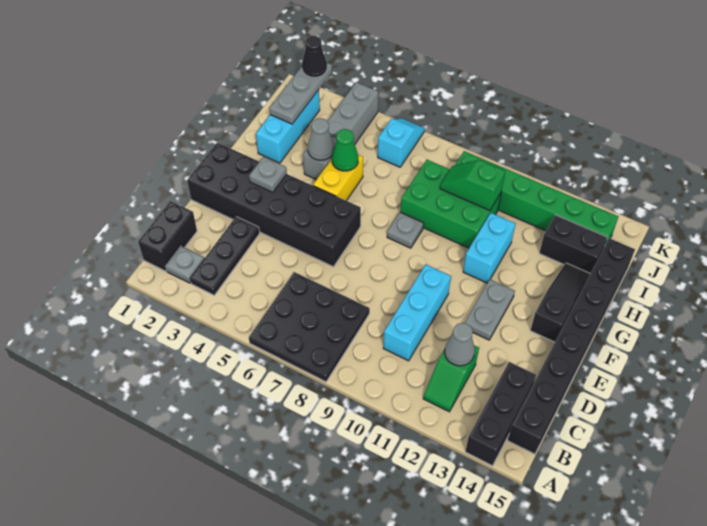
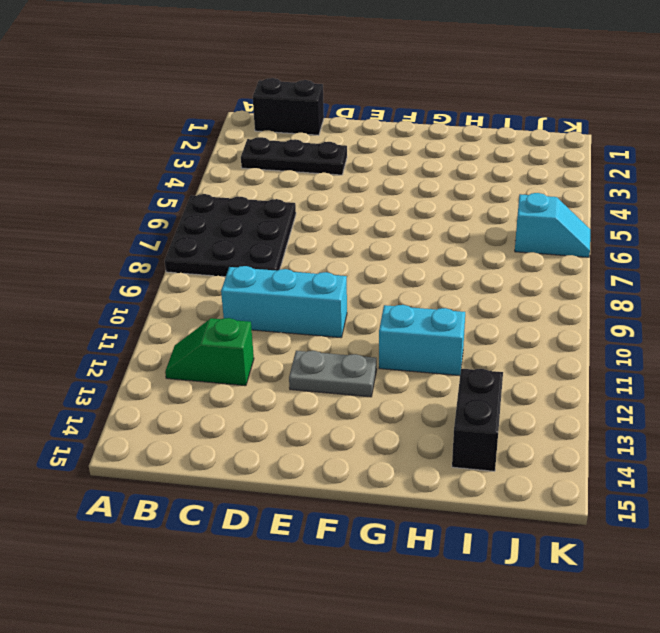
none -> black 1x3 brick [465,362,536,466]
none -> grey 1x1 plate [166,246,204,283]
none -> black 1x8 brick [508,238,635,454]

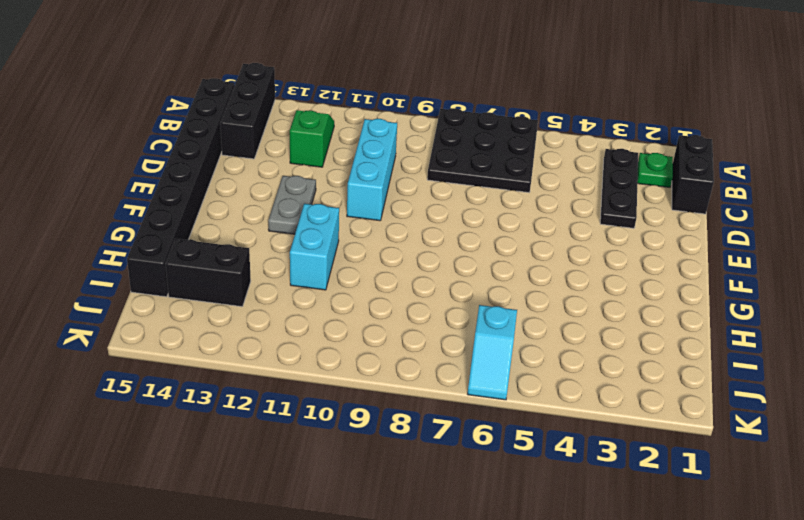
green 1x1 plate [637,153,673,187] -> grey 1x1 plate [166,246,204,283]
none -> black 2x6 brick [187,143,361,267]
none -> black 1x3 slope [530,263,590,342]
none -> yellow 1x2 brick [313,155,363,201]

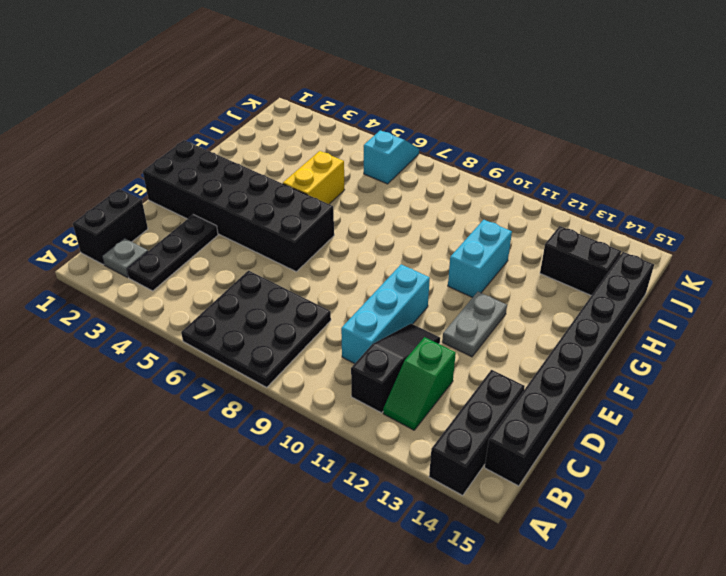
black 1x3 slope [351,324,440,413] -> black 1x3 slope moved to [530,263,590,342]
none -> grey 1x1 plate [387,212,424,248]
none -> cyan 1x3 brick [256,90,320,163]
none -> grey 1x4 brick [303,82,378,180]

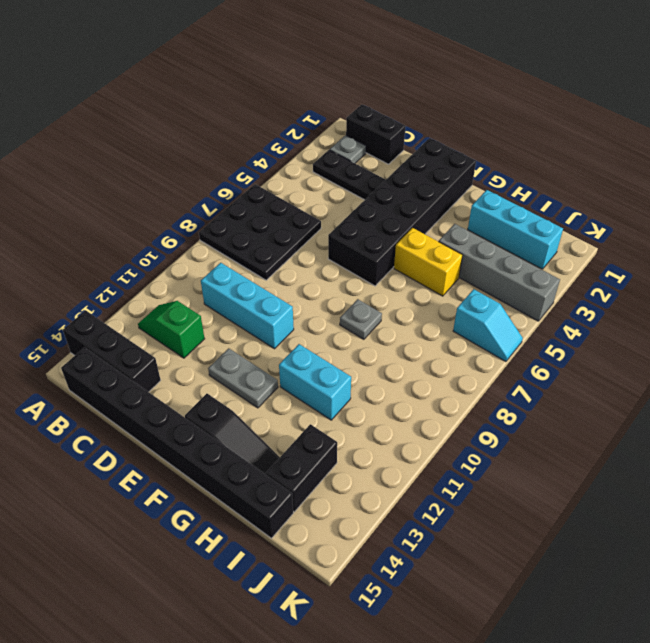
none -> green 2x3 brick [401,160,501,248]
none -> green 1x6 brick [455,151,618,245]
none -> grey 1x1 cone [445,323,475,366]

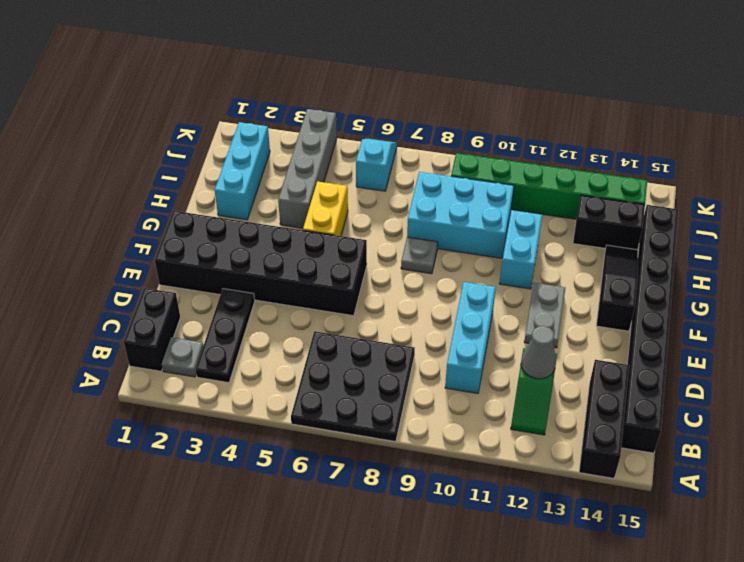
cyan 2x3 brick [407,172,514,258] -> green 2x3 brick [401,160,501,248]
none -> grey 1x1 plate [249,157,287,192]
none -> grey 1x1 cone [308,118,334,160]
none -> green 1x1 cone [332,129,358,171]

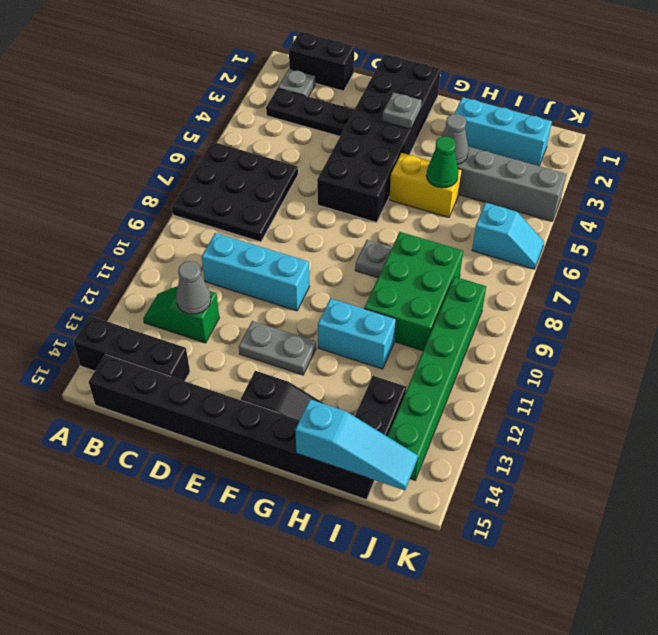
cyan 1x3 slope [295,399,418,490] -> none
none -> grey 1x3 plate [269,63,332,124]
none -> green 1x2 slope [440,160,505,211]
none -> black 1x1 cone [302,36,327,78]

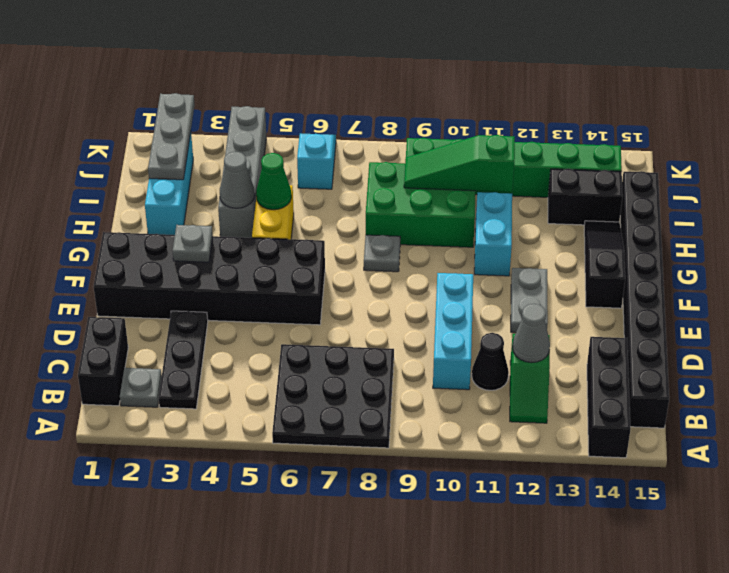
black 1x1 cone [472,333,509,390] -> black 1x1 cone moved to [302,36,327,78]
green 1x3 slope [404,135,515,192] -> green 1x2 slope [440,160,505,211]

